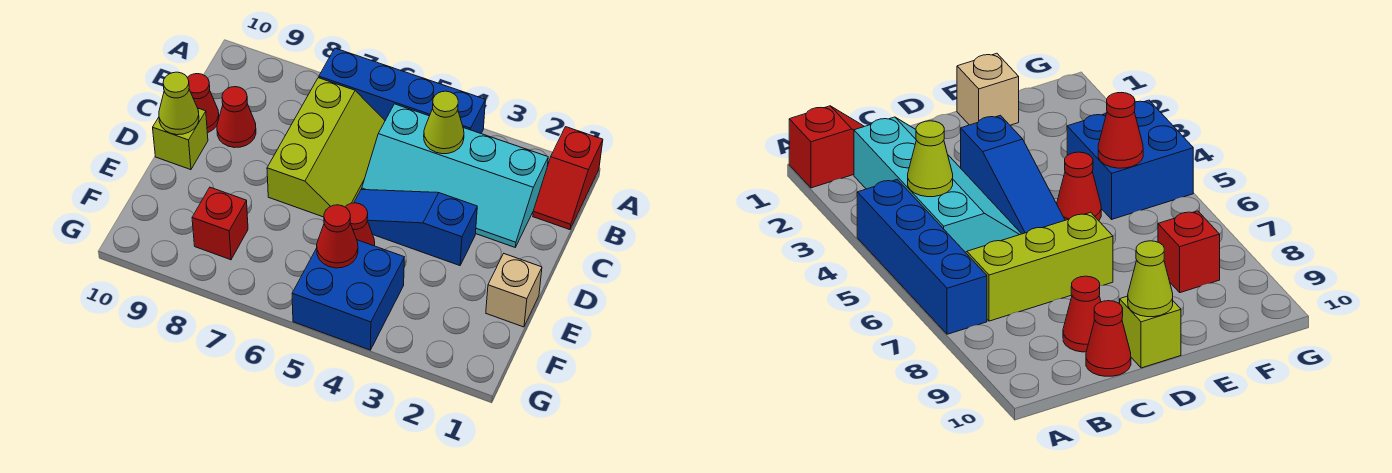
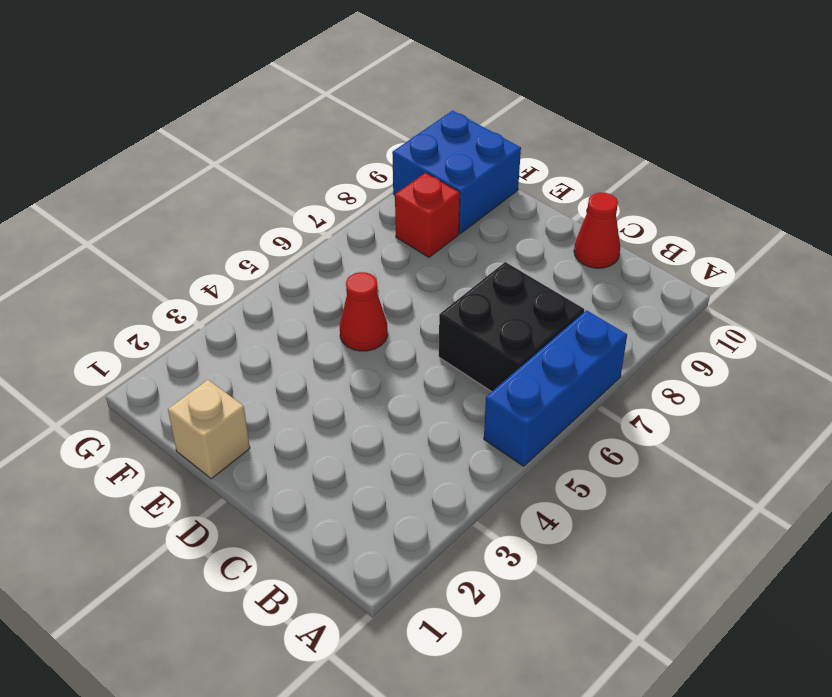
blue 1x3 brick [484,310,627,466] -> blue 1x4 brick [319,48,485,133]
black 2x2 brick [439,262,584,392] -> lime 2x3 slope [267,78,385,217]
blue 2x2 brick [392,111,521,234] -> blue 2x2 brick moved to [292,240,404,350]
none -> red 1x2 slope [533,127,603,230]
none -> cyan 2x4 slope [362,104,548,247]
none -> red 1x1 cone [217,87,256,148]

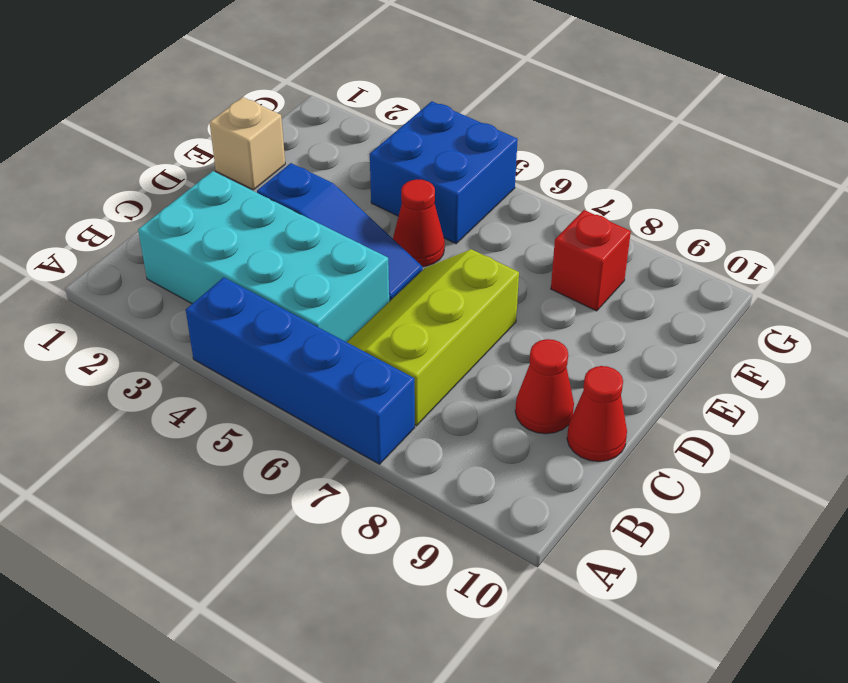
cyan 2x4 brick [138,171,389,342] -> cyan 2x4 slope [362,104,548,247]
none -> red 1x2 slope [533,127,603,230]
none -> lime 1x1 brick [153,108,208,170]
none -> lime 1x1 cone [424,91,464,154]

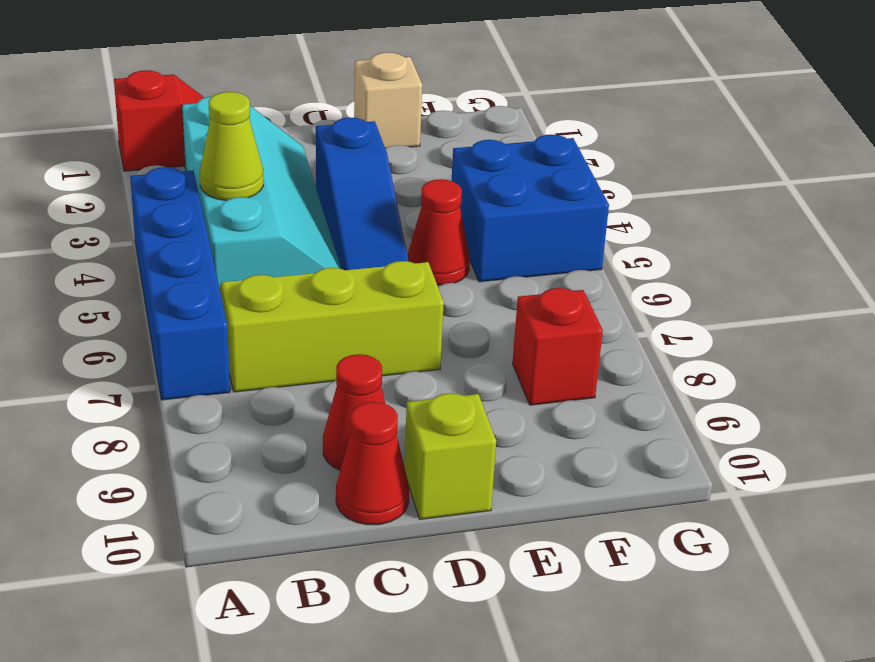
none -> lime 1x1 cone [159,72,199,135]
none -> red 1x1 cone [317,205,358,268]

